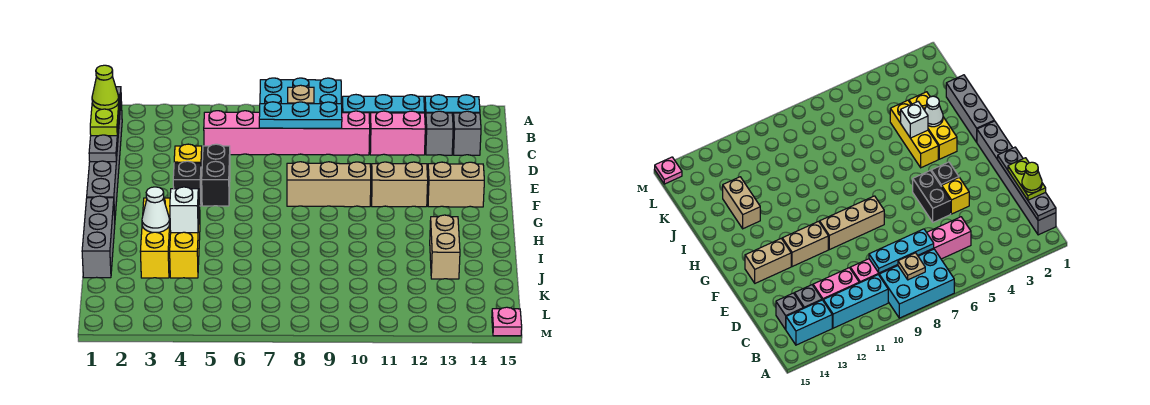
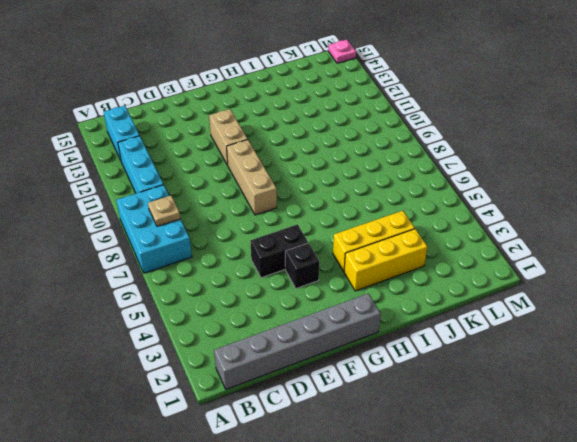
none -> pink 1x6 brick [204,111,370,155]
none -> pink 1x2 brick [370,111,425,155]
none -> grey 1x1 brick [425,111,453,155]

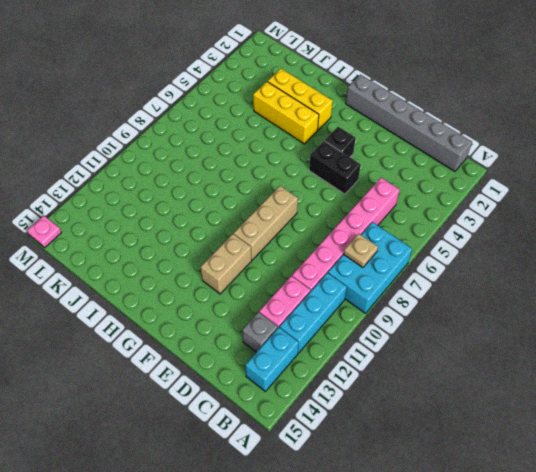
none -> grey 1x1 brick [453,111,481,155]
none -> yellow 1x1 brick [174,144,202,187]
none -> tan 1x2 brick [427,162,484,207]

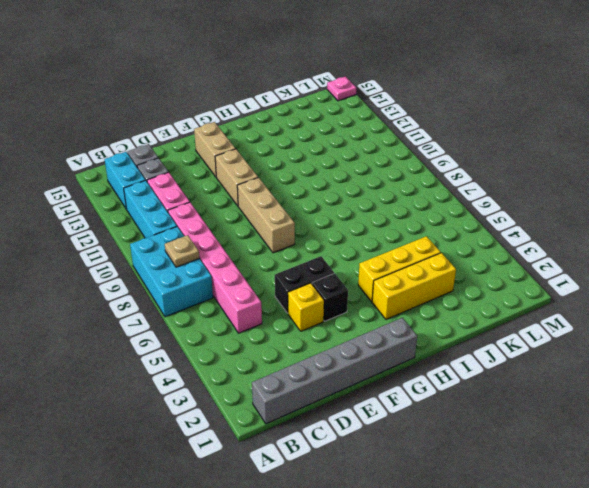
none -> grey 1x3 brick [82,196,115,278]
none -> tan 1x2 brick [430,215,460,279]
none -> grey 1x4 plate [89,87,121,162]

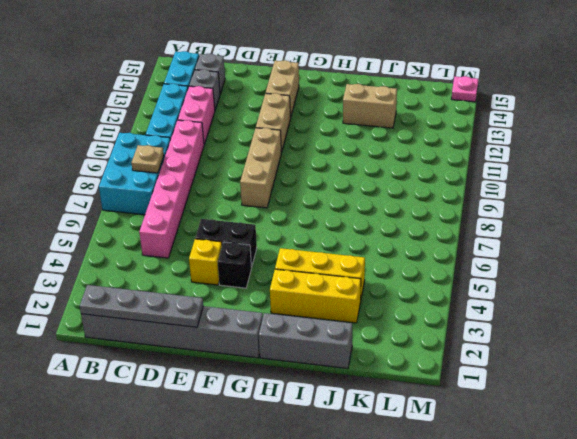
none -> cyan 1x3 plate [259,102,342,128]
none -> white 1x1 cone [142,187,170,233]
none -> white 1x1 brick [170,187,199,233]

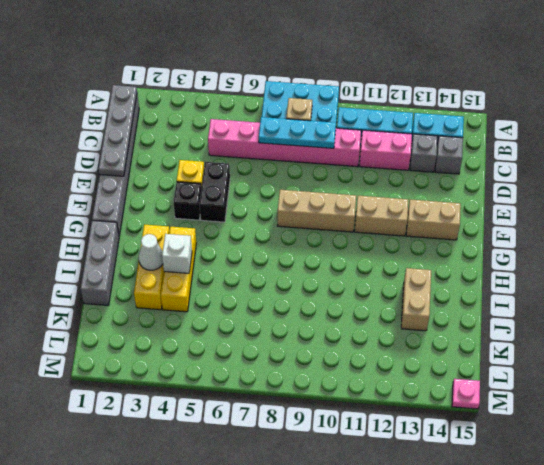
none -> lime 1x2 plate [90,94,120,136]
none -> lime 1x1 cone [92,65,119,110]

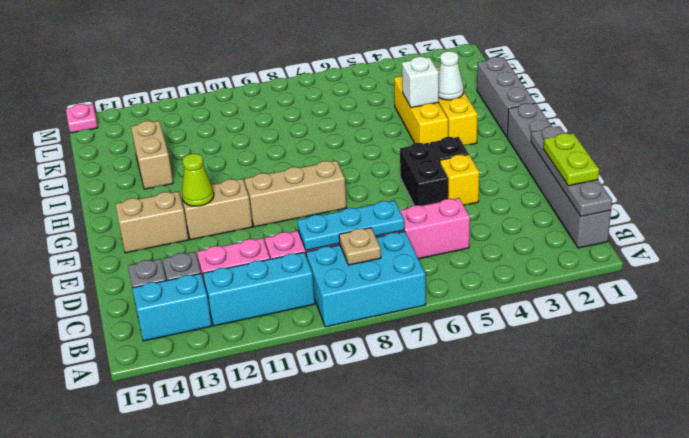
lime 1x1 cone [182,154,214,206] -> lime 1x1 cone moved to [92,65,119,110]

